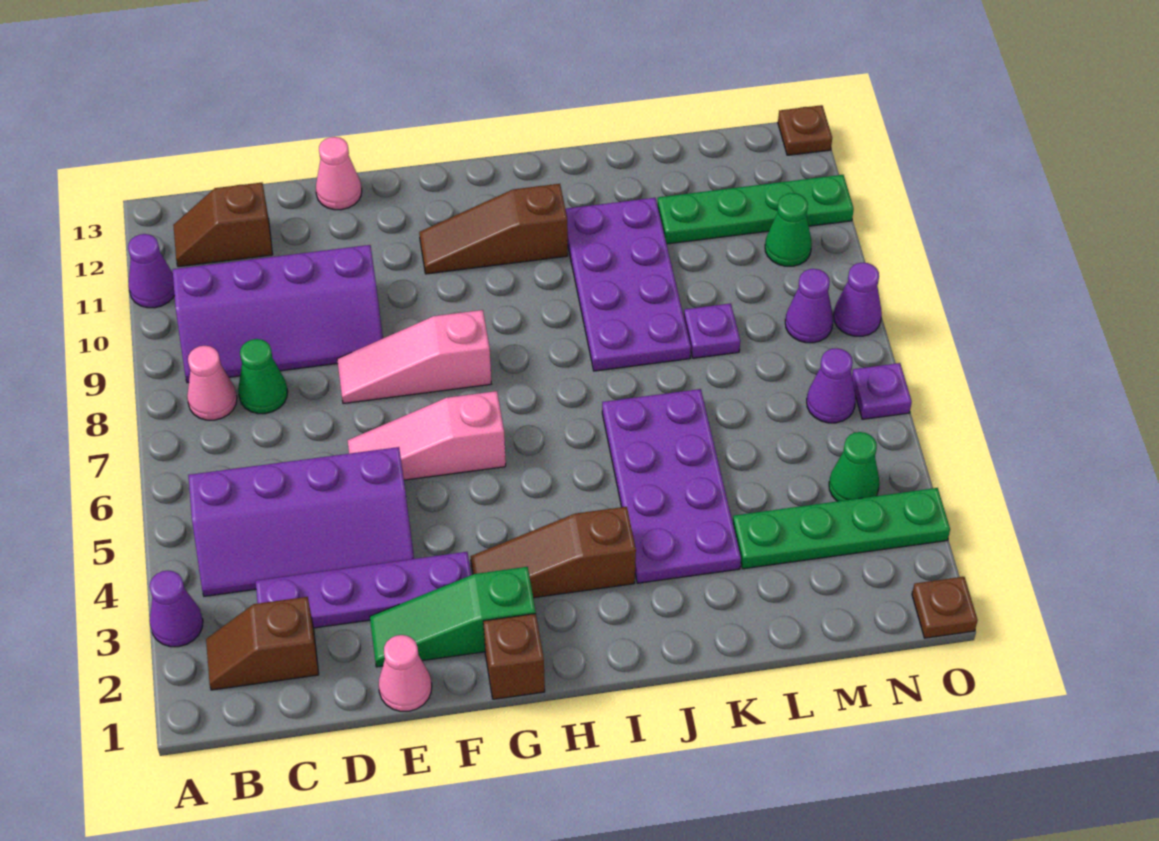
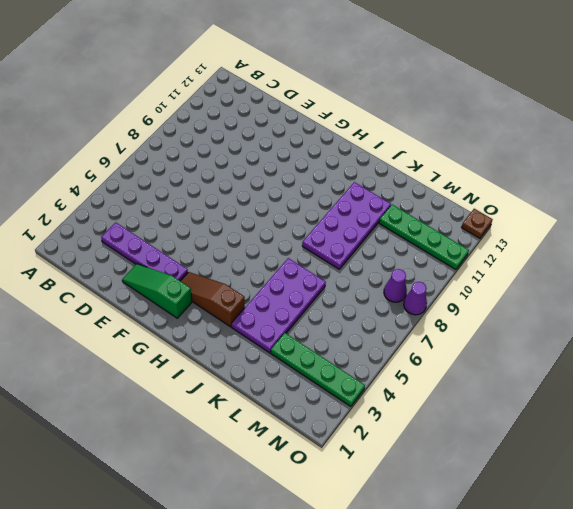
none -> purple 1x1 cone [149,571,203,647]
none -> purple 1x1 cone [128,234,175,308]
none -> brown 1x2 slope [206,597,319,690]
none -> purple 2x4 slope [188,447,414,596]

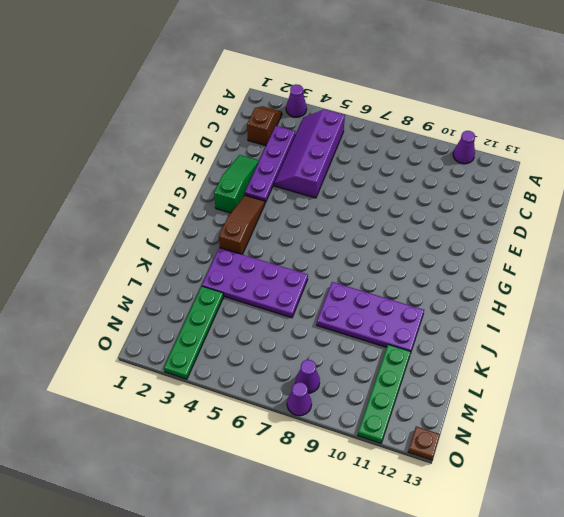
none -> pink 1x1 cone [187,346,237,420]
none -> purple 2x4 slope [173,245,383,383]
none -> brown 1x2 slope [173,183,273,267]
none -> green 1x1 cone [238,339,288,414]

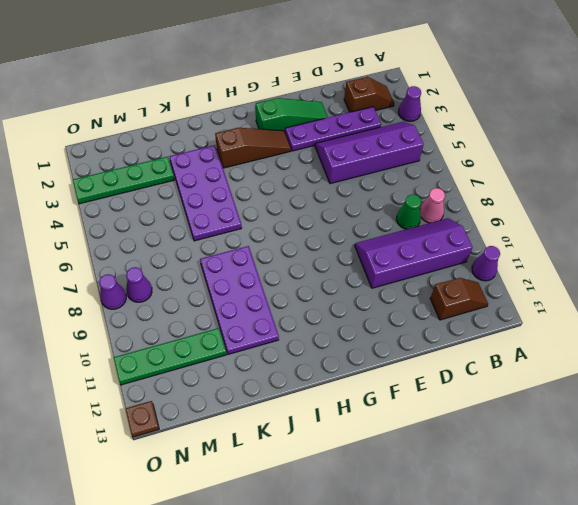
none -> pink 1x1 cone [379,635,432,711]
none -> pink 1x3 slope [348,391,506,480]
none -> pink 1x3 slope [337,310,491,404]
none -> pink 1x1 cone [316,137,362,210]

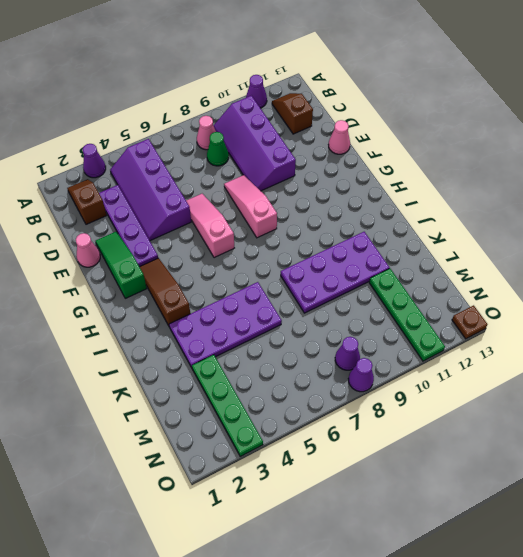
none -> brown 1x1 brick [483,614,545,699]
none -> brown 1x3 slope [419,184,568,274]
none -> purple 1x1 plate [684,303,740,358]
none -> green 1x1 cone [829,432,879,501]

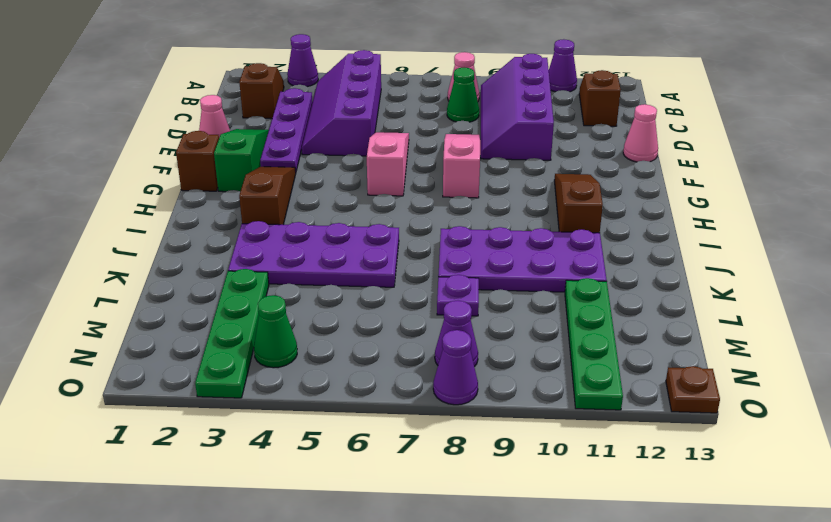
none -> purple 1x1 cone [807,348,856,423]
none -> green 1x1 cone [765,193,812,266]
none -> brown 1x1 plate [912,577,978,638]
none -> purple 1x1 plate [852,363,912,419]

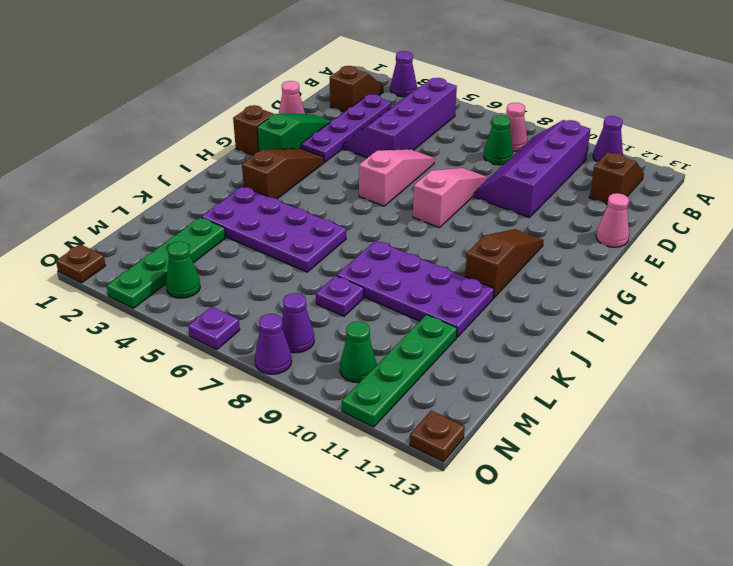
none -> purple 1x1 cone [807,348,856,423]

